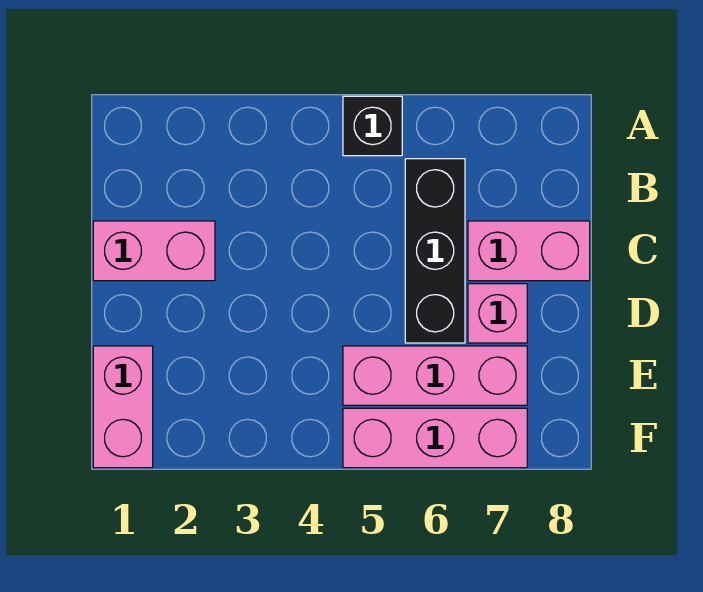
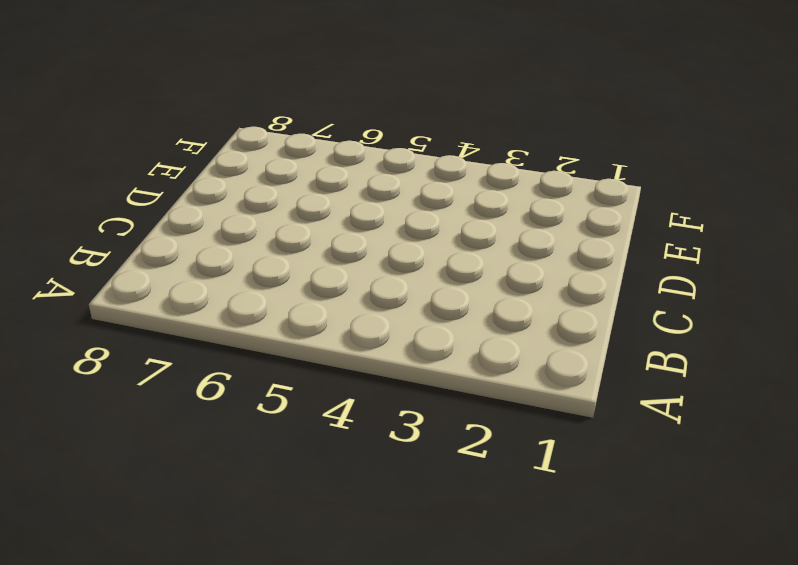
none -> black 1x1 brick [343,96,402,156]
none -> black 1x3 brick [405,159,465,343]

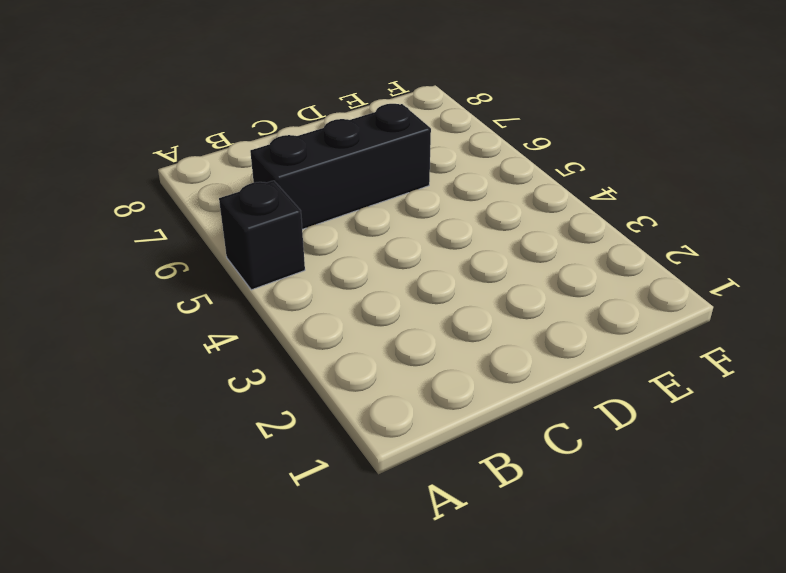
none -> pink 1x2 brick [93,221,215,281]
none -> pink 1x2 brick [468,221,590,281]

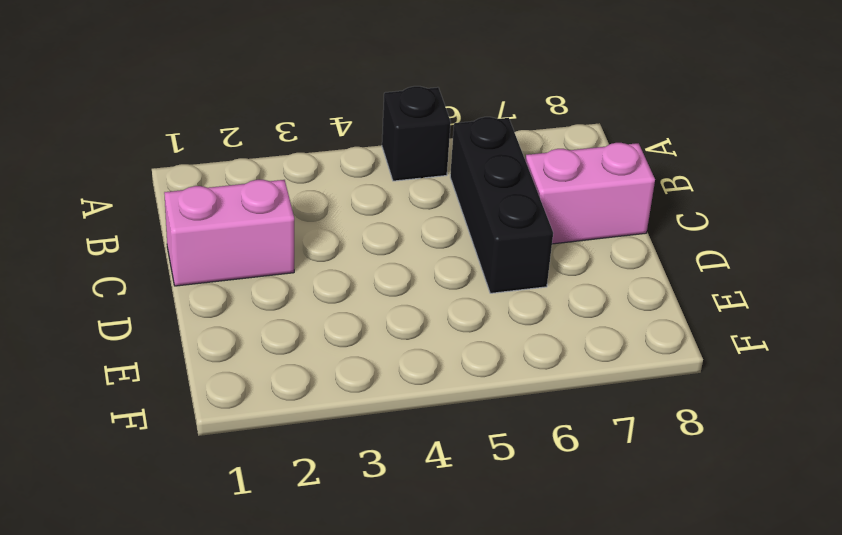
none -> pink 1x1 brick [468,284,527,343]
none -> pink 1x2 brick [93,346,153,468]

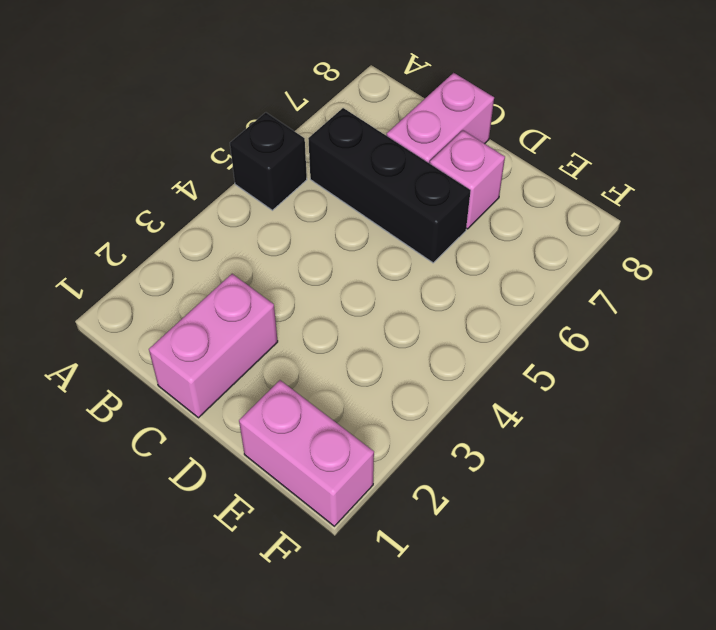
none -> pink 1x3 brick [343,346,527,405]
none -> pink 1x3 brick [343,408,527,468]

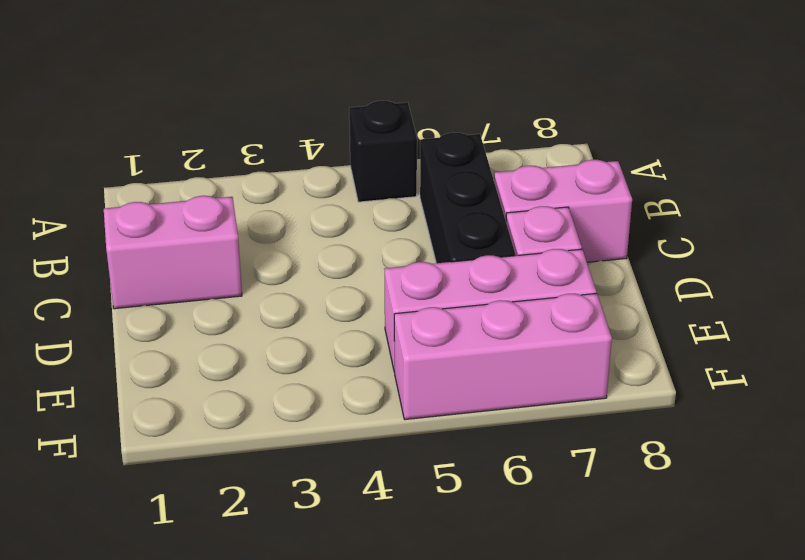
none -> pink 1x2 brick [93,346,153,468]

